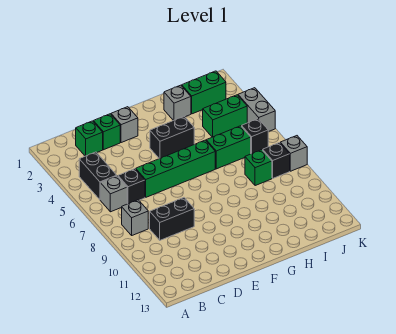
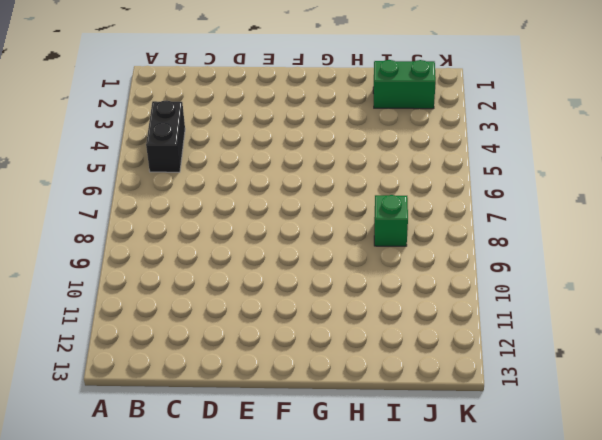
none -> grey 1x1 brick [100,176,127,212]
none -> grey 1x1 brick [122,200,148,235]
none -> green 1x1 brick [76,121,103,156]

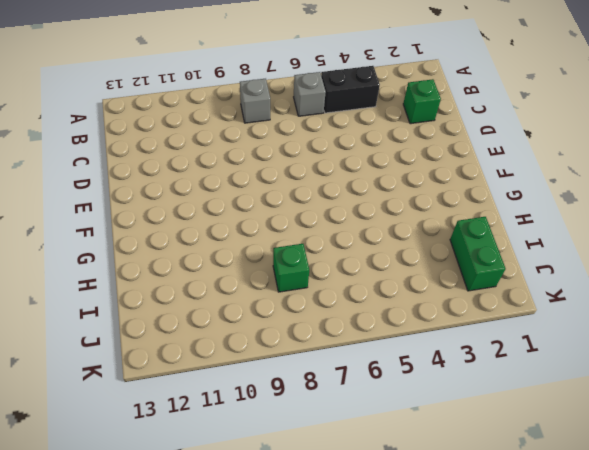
none -> black 1x1 brick [118,169,145,204]
none -> black 1x2 brick [150,198,194,240]
none -> green 1x1 brick [93,114,120,150]

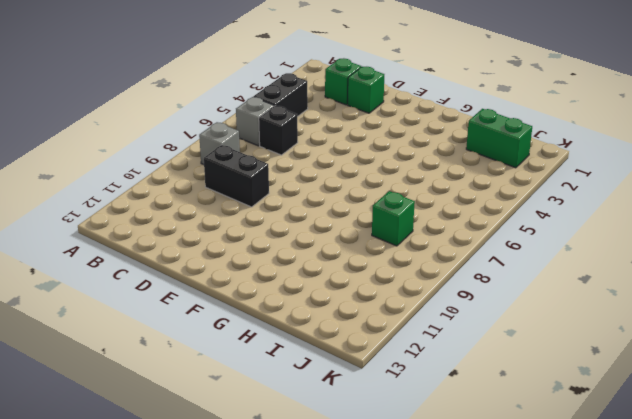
none -> green 1x4 brick [136,140,215,197]
none -> grey 1x1 brick [111,107,138,143]
none -> black 1x2 brick [150,116,194,159]

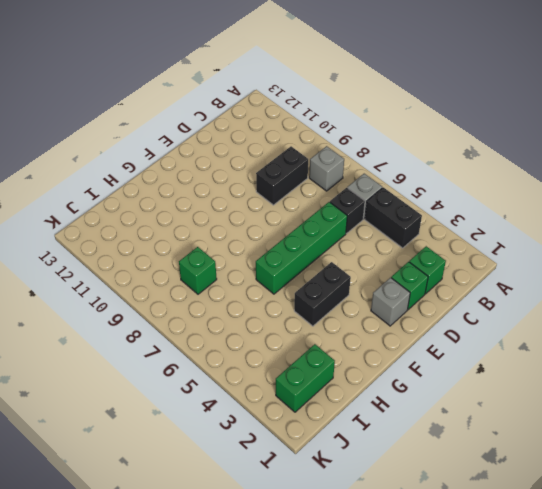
none -> grey 1x1 brick [164,85,191,121]
none -> green 1x2 brick [206,126,251,169]
none -> green 1x2 brick [203,95,247,137]

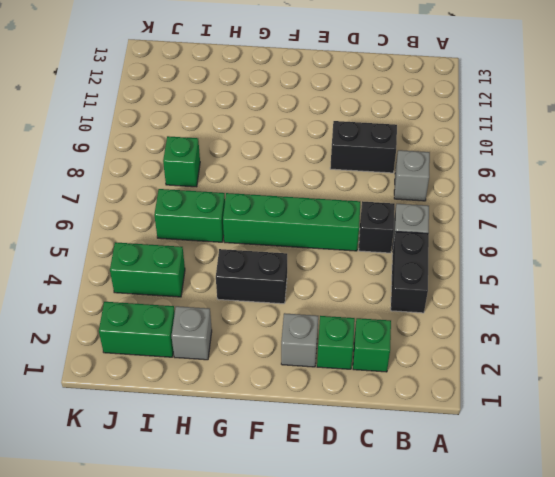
none -> black 1x1 brick [241,119,268,154]
none -> black 1x1 brick [263,143,290,178]
none -> grey 1x2 brick [238,88,275,132]

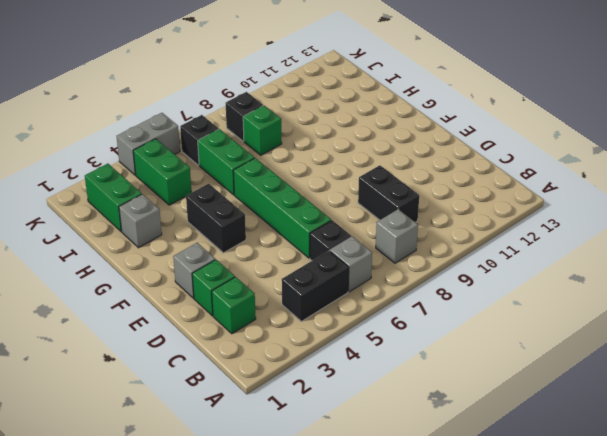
none -> grey 1x1 brick [280,136,307,171]

